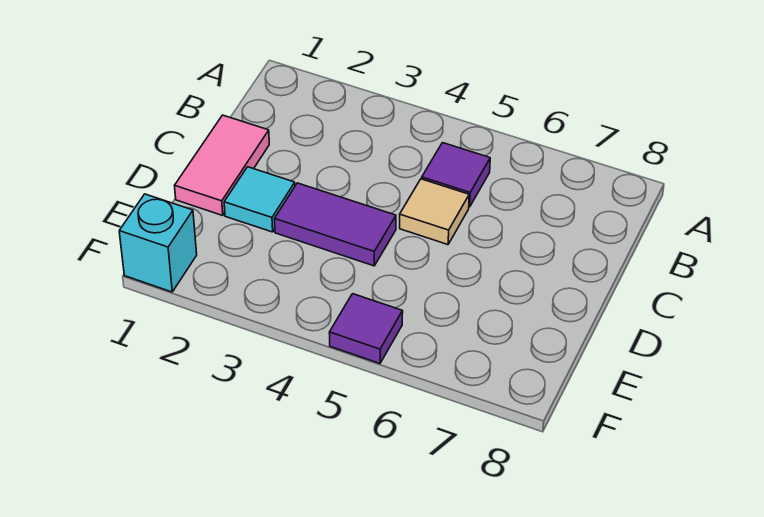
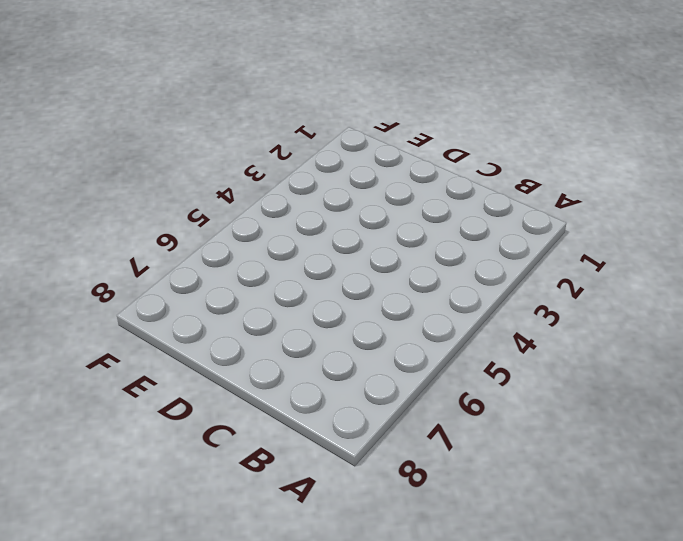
none -> purple 1x1 tile [422,143,490,207]
none -> pink 1x2 tile [175,115,269,215]

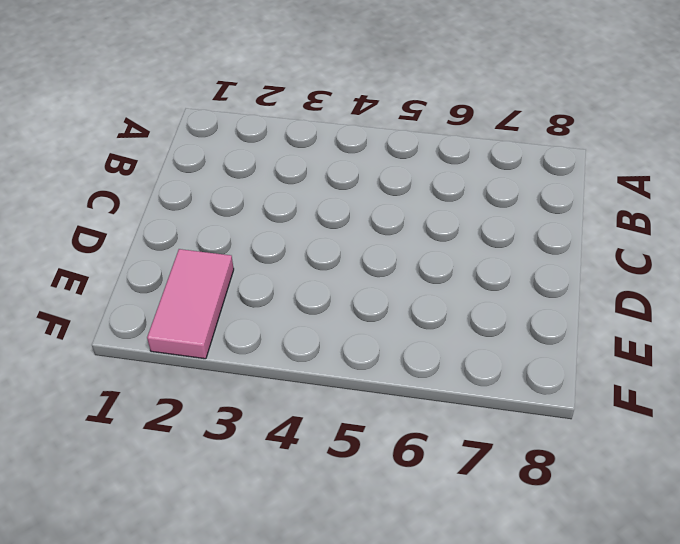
pink 1x2 tile [147,249,234,359] -> pink 1x2 tile moved to [175,115,269,215]
none -> purple 1x1 tile [422,143,490,207]
none -> tan 1x1 tile [400,179,469,245]

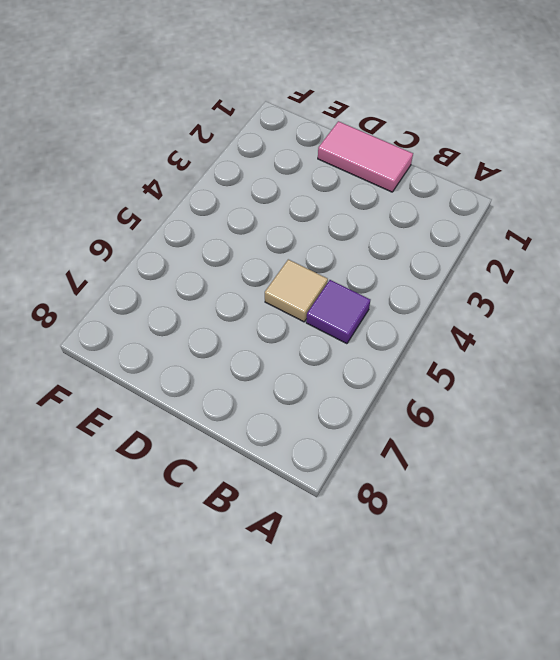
none -> cyan 1x1 tile [224,167,295,232]
none -> purple 1x2 tile [275,183,396,266]

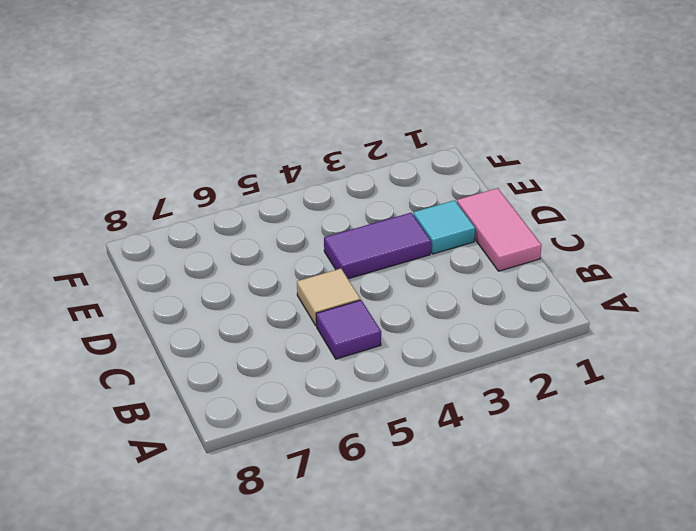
none -> cyan 1x1 brick [119,194,197,292]
none -> purple 1x1 tile [329,294,403,363]

